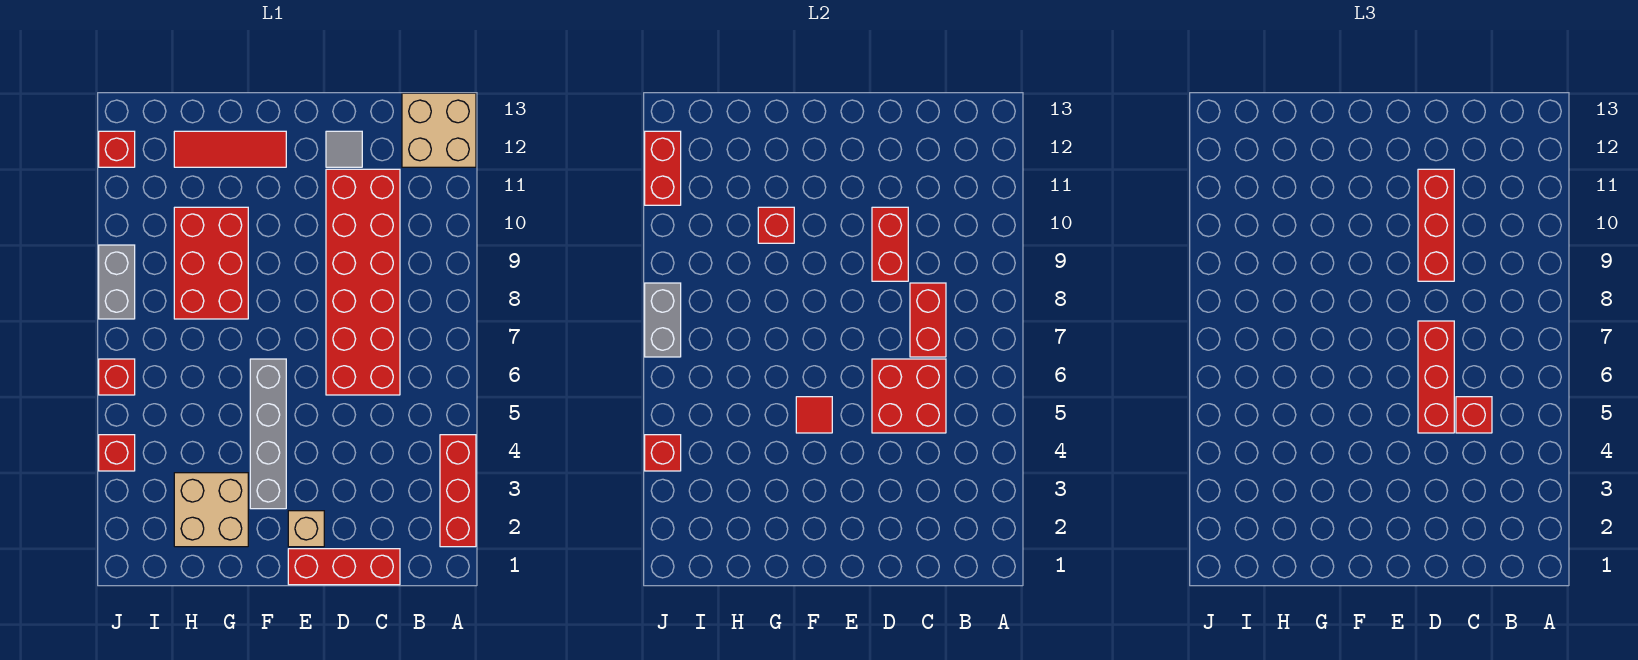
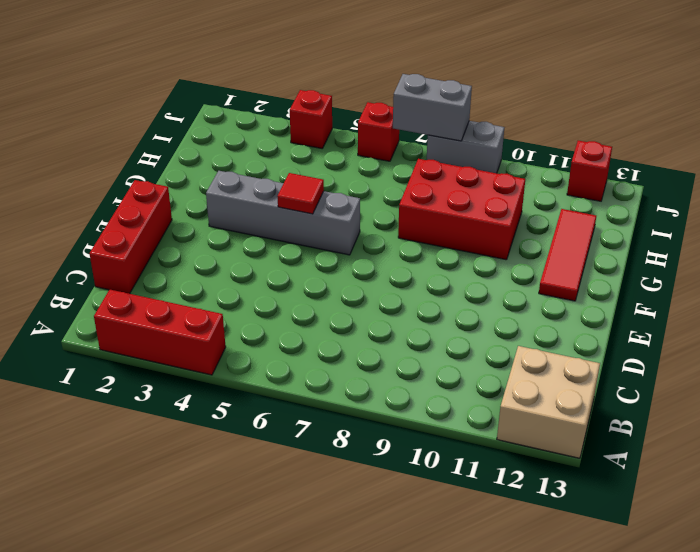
none -> red 2x6 brick [326,169,400,395]
none -> grey 1x1 tile [326,131,362,167]
none -> tan 1x1 brick [288,511,324,547]

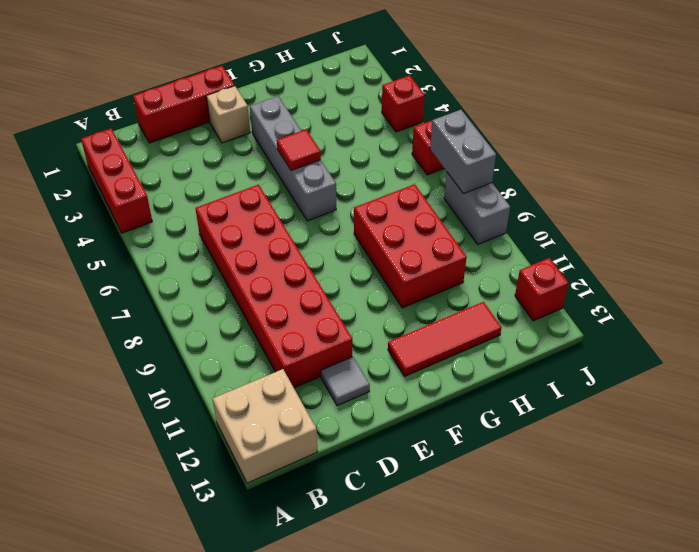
none -> tan 2x2 brick [174,473,248,547]
none -> red 2x2 brick [872,359,946,433]
none -> red 1x2 brick [910,283,946,357]

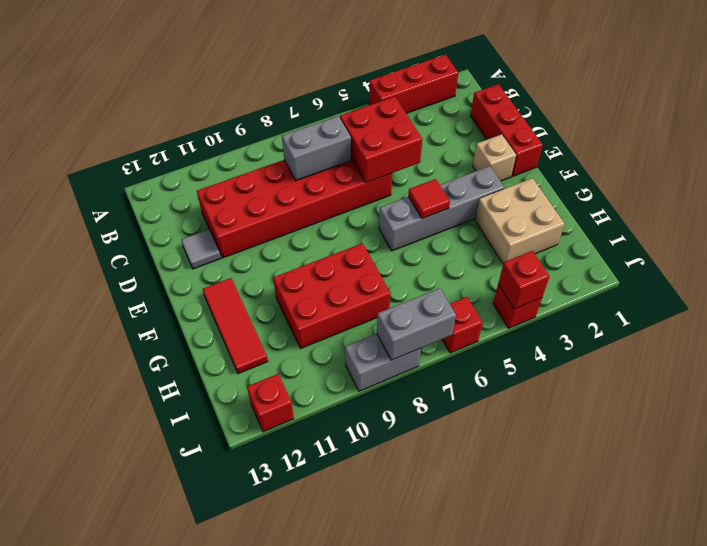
grey 1x2 brick [282,116,351,181] -> red 1x2 brick [910,283,946,357]
none -> tan 2x2 brick [402,93,476,167]
none -> red 1x2 brick [872,207,908,281]
none -> red 1x1 brick [758,207,794,243]

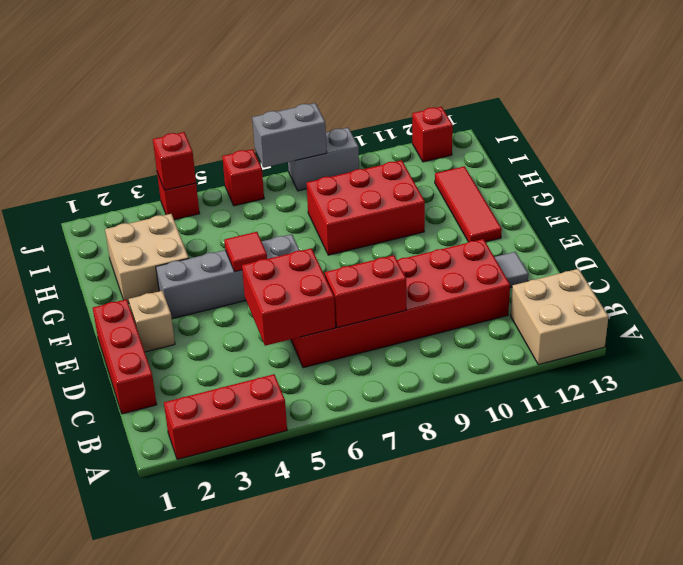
none -> red 1x2 brick [872,207,908,281]
none -> red 1x1 brick [758,207,794,243]
none -> red 1x2 brick [645,131,681,205]

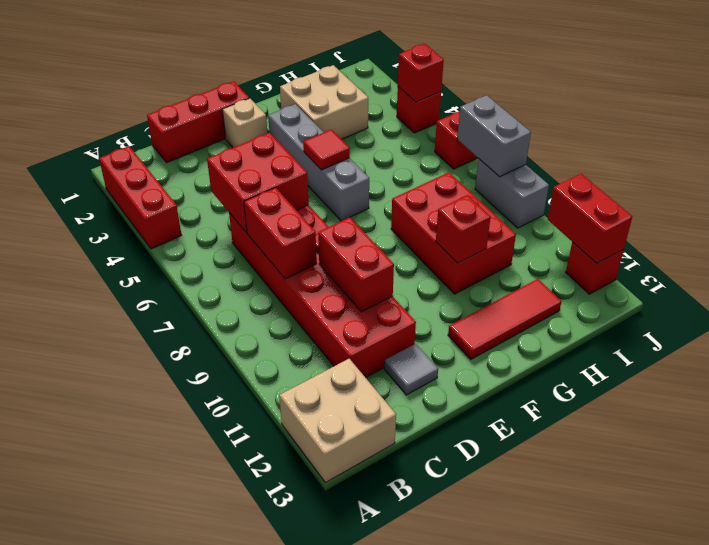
none -> red 1x1 brick [1456,397,1492,433]
none -> red 1x3 brick [1418,321,1454,433]
none -> red 1x3 brick [1418,169,1454,281]

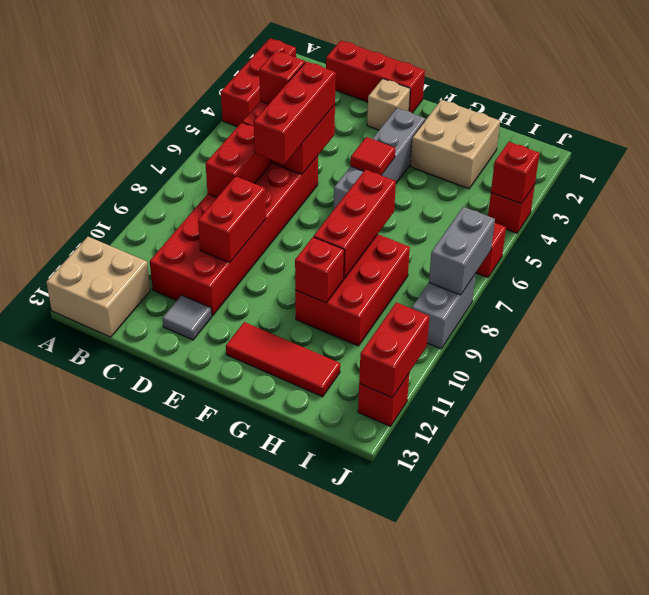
red 1x3 brick [314,170,396,279] -> red 1x3 brick moved to [1418,169,1454,281]

